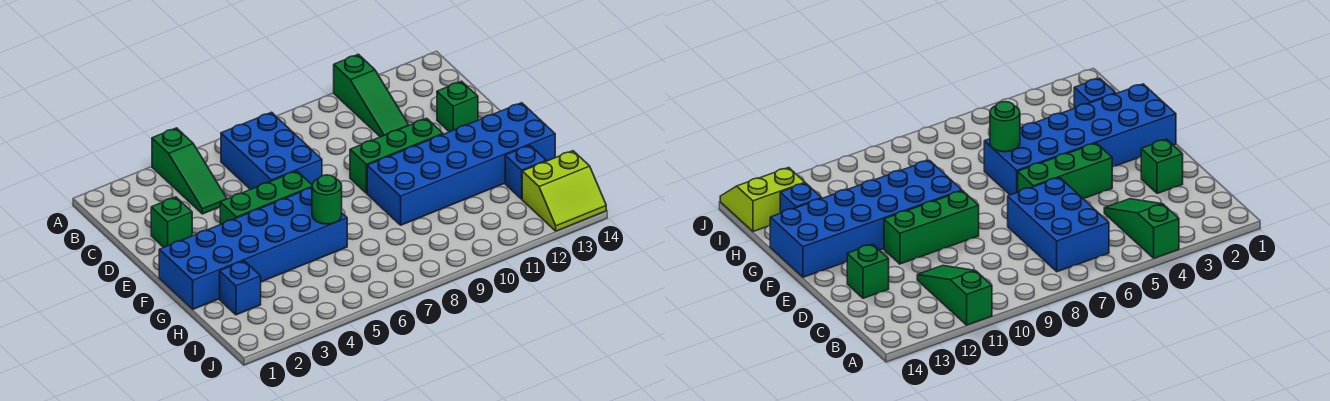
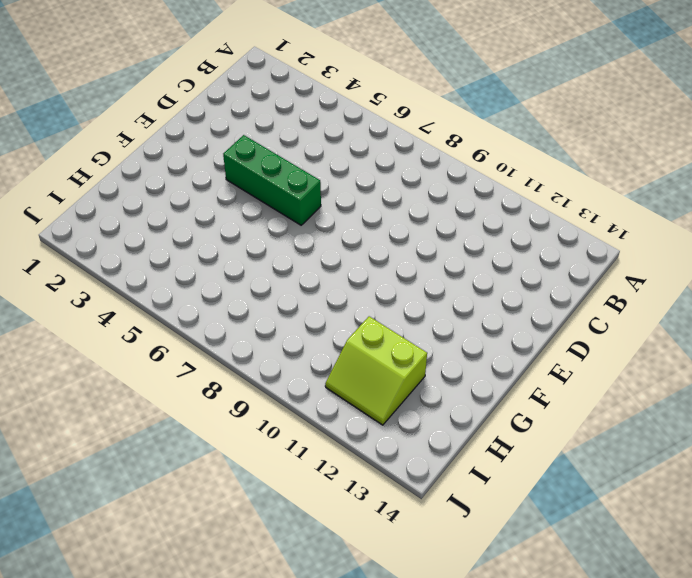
lime 2x2 slope [325,316,427,425] -> lime 2x2 slope moved to [522,151,606,231]
none -> green 1x3 slope [152,128,227,214]
none -> green 1x3 slope [334,54,408,137]
none -> blue 2x3 brick [221,112,322,190]

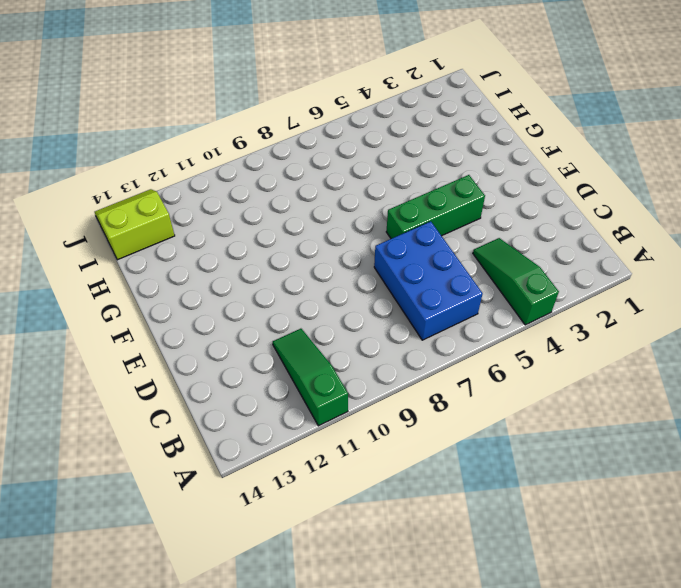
none -> green 1x1 brick [151,197,192,247]
none -> green 1x1 brick [437,81,478,132]
none -> green 1x3 brick [350,118,443,193]

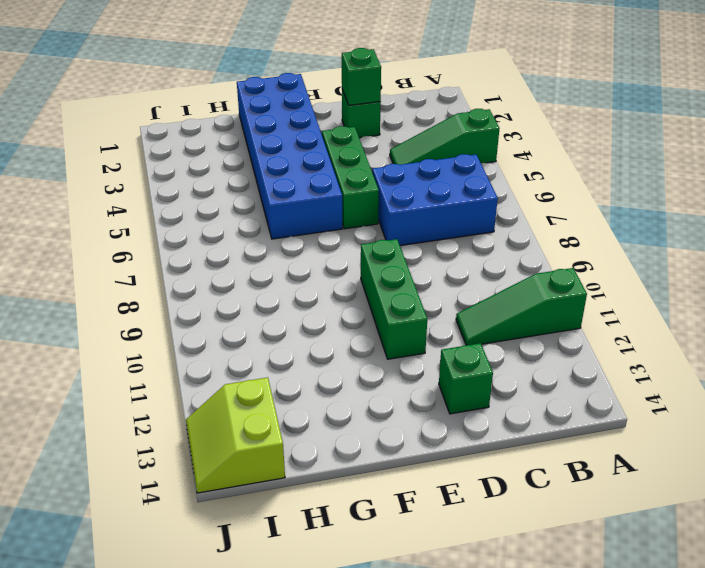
green 1x1 brick [342,48,381,105] -> none
none -> blue 2x6 brick [367,103,555,225]
none -> blue 1x1 brick [220,261,261,315]
none -> blue 1x1 brick [505,145,546,199]

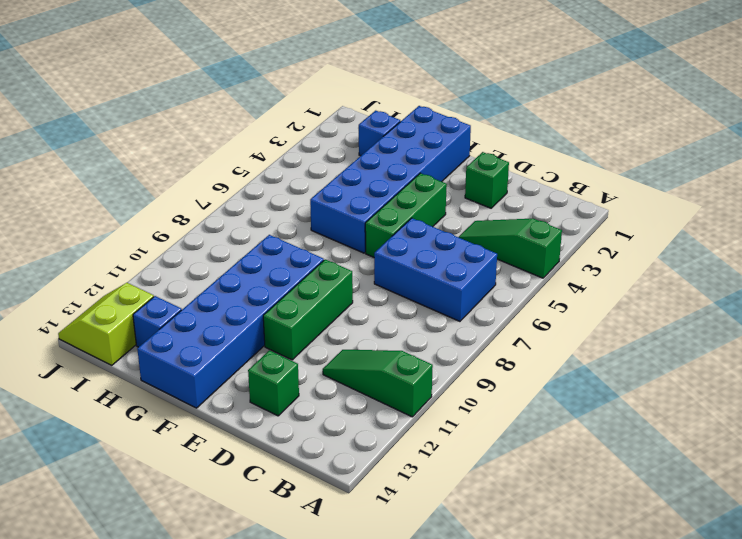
none -> green 1x1 round brick [312,175,342,224]

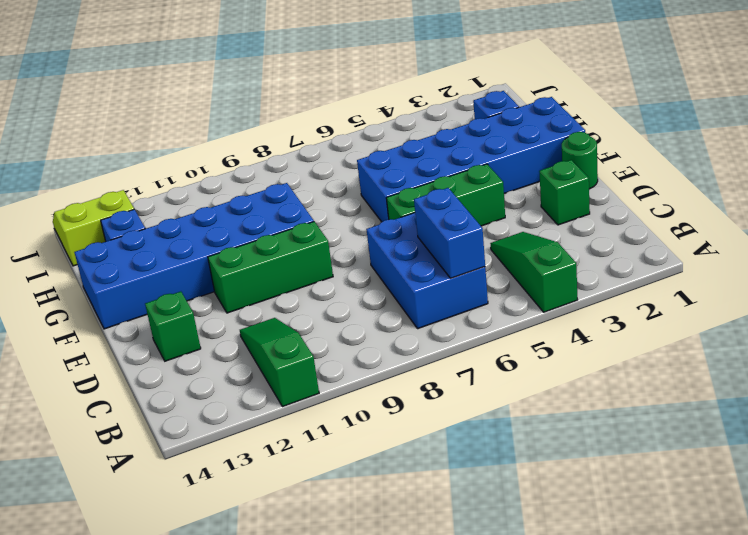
blue 1x2 brick [414,188,485,278] -> none
green 1x1 round brick [562,132,598,189] -> green 1x1 round brick moved to [312,175,342,224]

